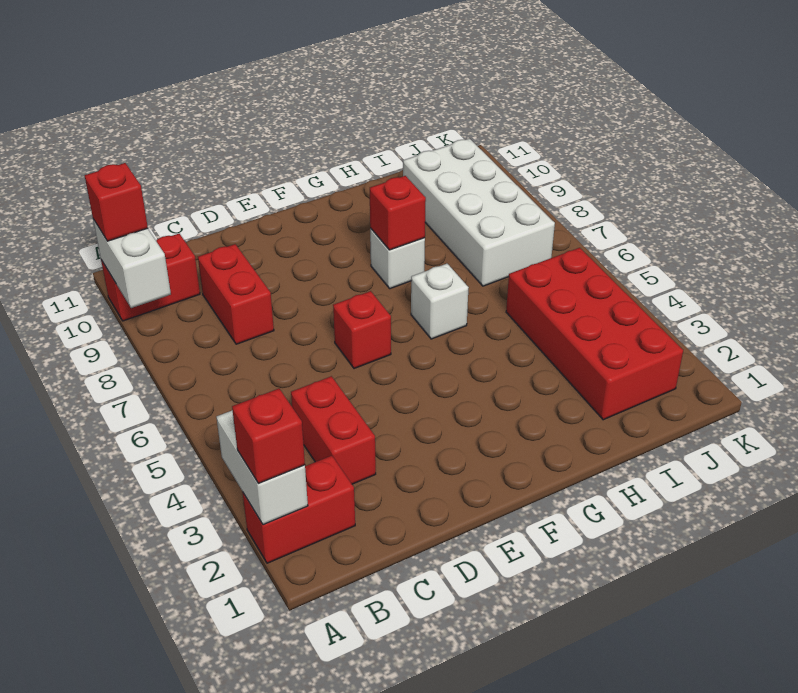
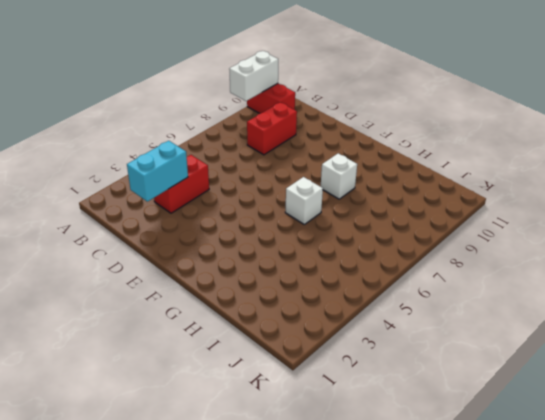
cyan 1x2 brick [127,141,188,202] -> none
none -> red 1x2 brick [243,456,355,563]
none -> red 1x1 brick [333,291,391,369]
none -> red 2x4 brick [506,248,683,420]

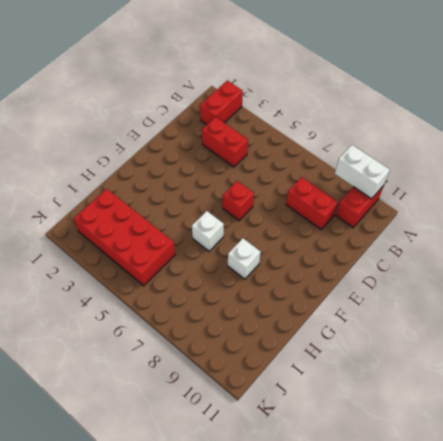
none -> white 2x4 brick [403,139,555,286]
none -> white 1x2 brick [216,410,308,525]
none -> red 1x1 brick [370,176,426,250]

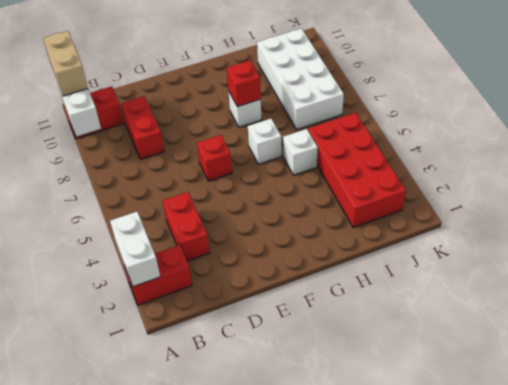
tan 1x2 brick [43,31,88,96] -> red 1x1 brick [85,163,148,241]
white 1x1 brick [283,129,318,175] -> none
none -> red 1x1 brick [232,389,305,483]

